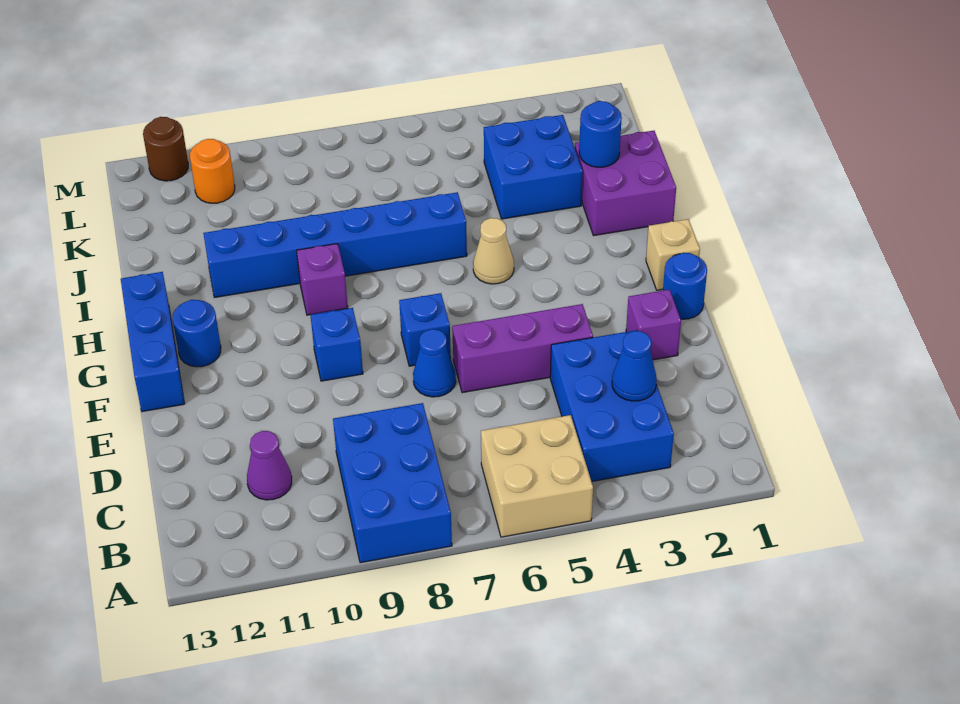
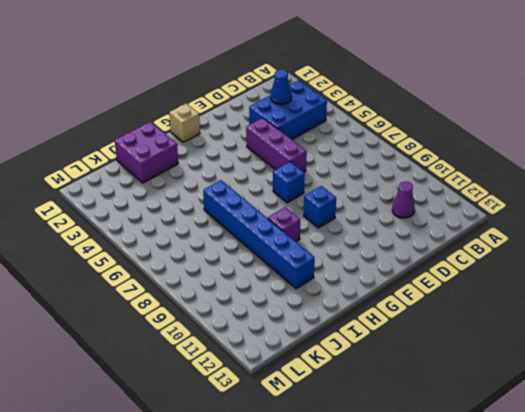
none -> tan 2x2 brick [481,415,593,537]
none -> blue 2x3 brick [333,403,452,563]
none -> purple 1x1 brick [626,290,681,360]

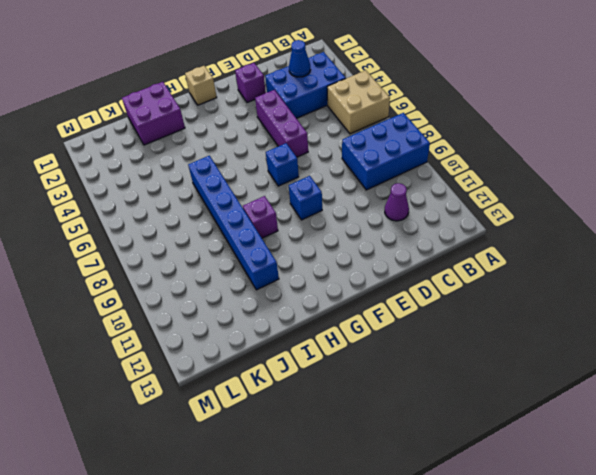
none -> blue 1x1 cone [413,329,456,397]
none -> blue 1x1 round brick [663,253,707,319]
none -> blue 1x3 brick [121,272,185,412]

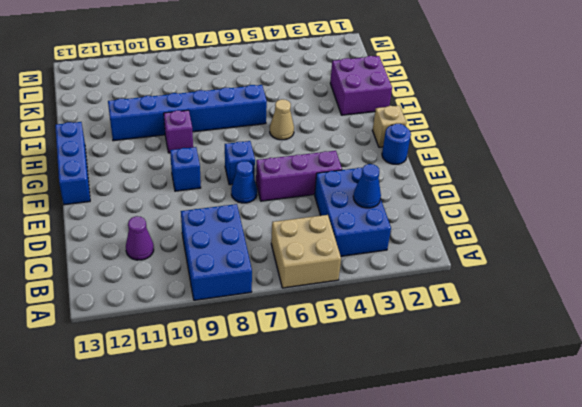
none -> purple 1x1 brick [626,290,681,360]
none -> blue 1x1 round brick [173,300,221,367]
none -> blue 2x2 brick [484,115,583,219]

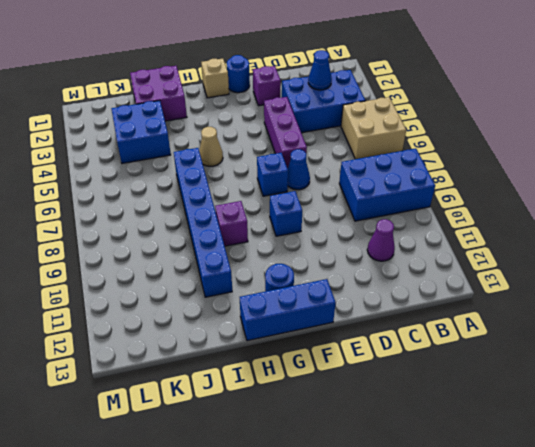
none -> orange 1x1 round brick [190,139,235,203]
none -> brown 1x1 round brick [143,117,188,181]
none -> blue 1x1 round brick [579,101,622,167]

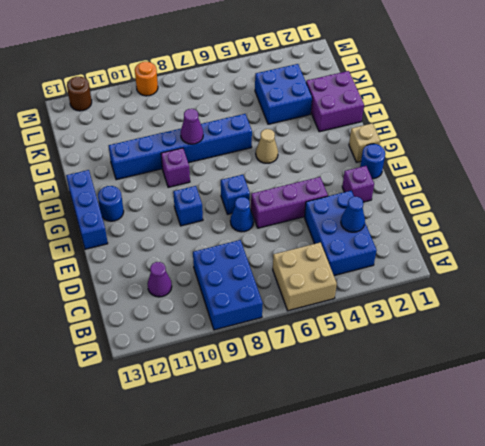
purple 1x1 cone [181,109,203,144] -> none
orange 1x1 round brick [135,62,158,96] -> orange 1x1 round brick moved to [190,139,235,203]
none -> blue 1x1 round brick [579,101,622,167]

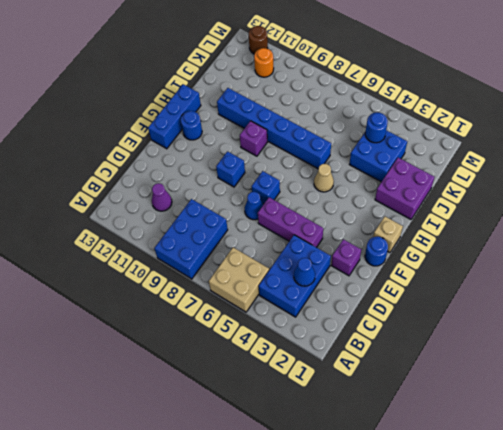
blue 1x1 round brick [365,112,388,143] -> blue 1x1 round brick moved to [579,101,622,167]

